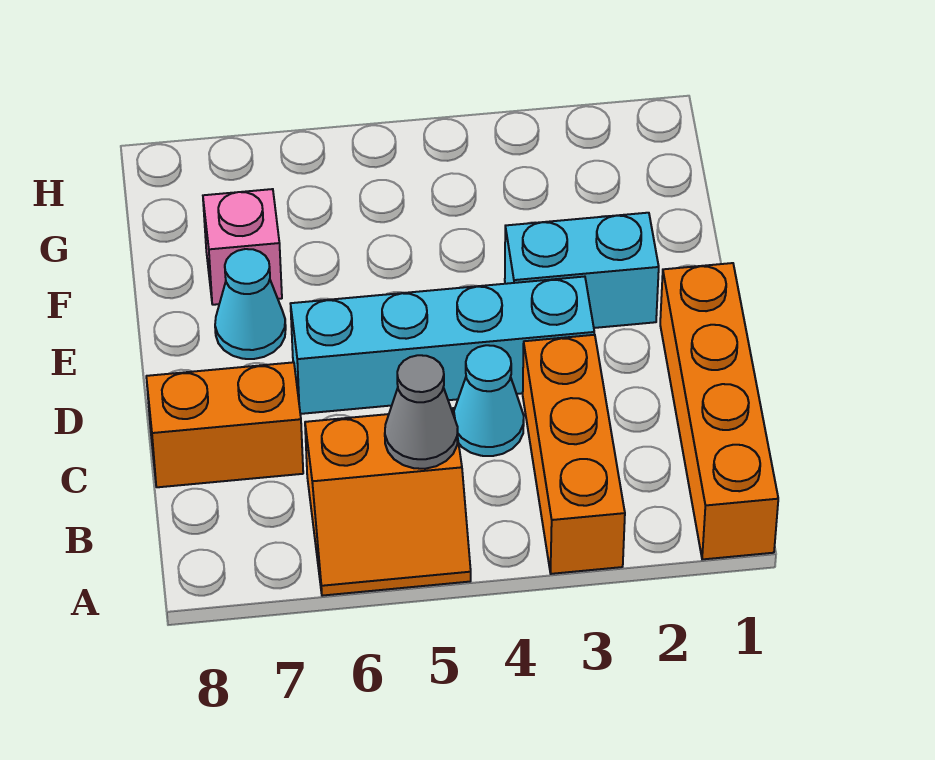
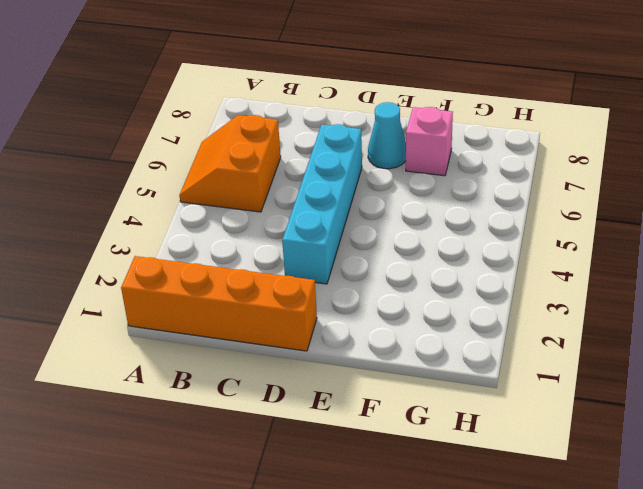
none -> orange 1x3 brick [523,335,625,574]
none -> cyan 1x1 cone [454,345,524,456]

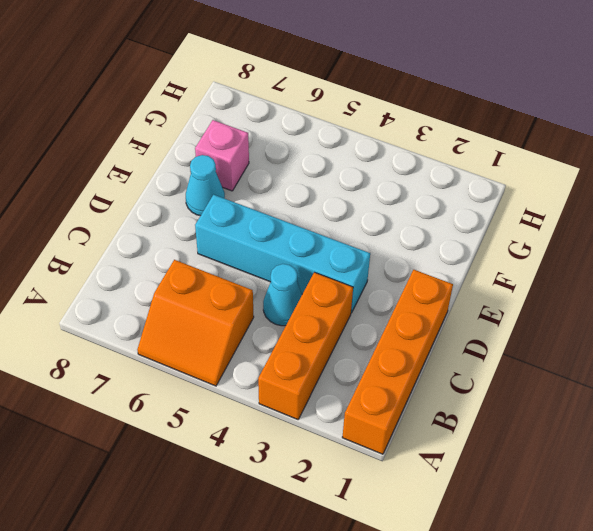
none -> orange 1x2 brick [146,362,303,487]
none -> cyan 1x2 brick [505,213,659,328]

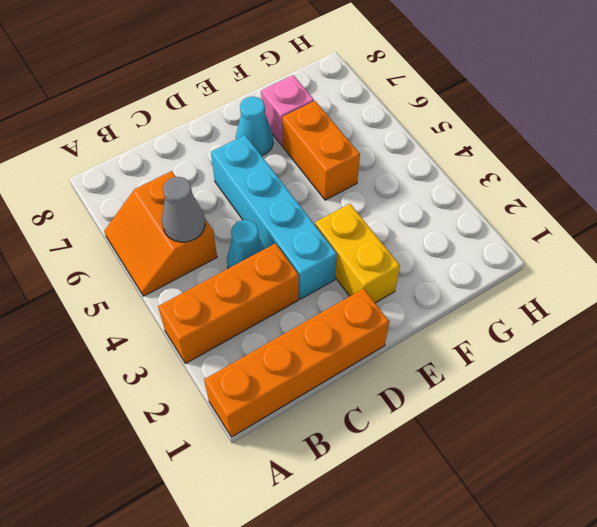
yellow 1x2 brick [315,204,400,303] -> cyan 1x2 brick [505,213,659,328]
orange 1x2 brick [282,101,360,200] -> orange 1x2 brick moved to [146,362,303,487]

